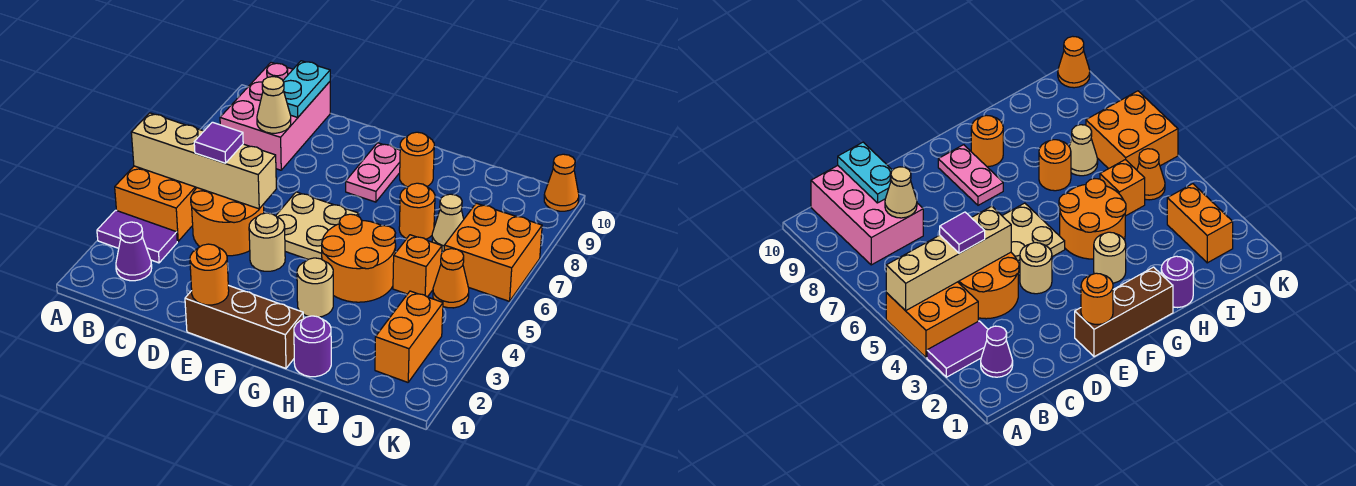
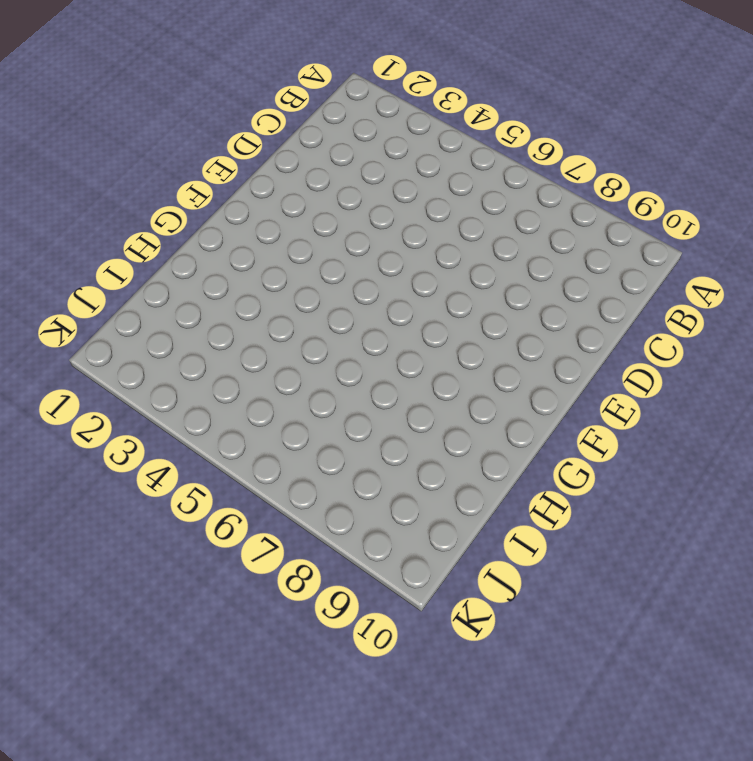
none -> purple 1x2 tile [97,210,177,263]
none -> orange 2x2 brick [115,166,197,241]
none -> purple 1x1 cone [116,222,152,281]

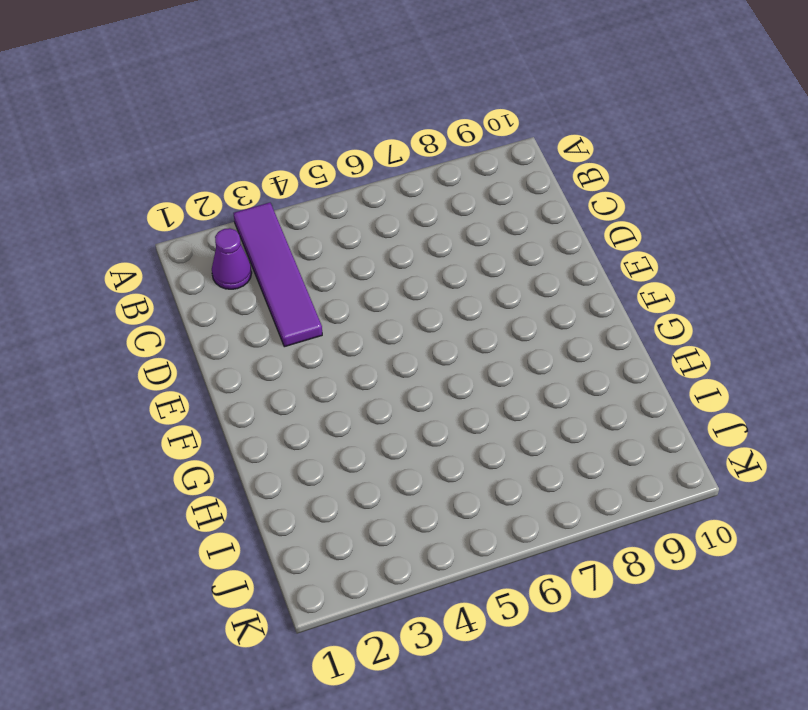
purple 1x4 tile [234,203,322,347] -> purple 1x2 tile [97,210,177,263]
none -> orange 2x2 brick [115,166,197,241]
none -> pink 2x3 brick [220,62,330,170]
none -> orange 2x2 round brick [191,188,264,256]

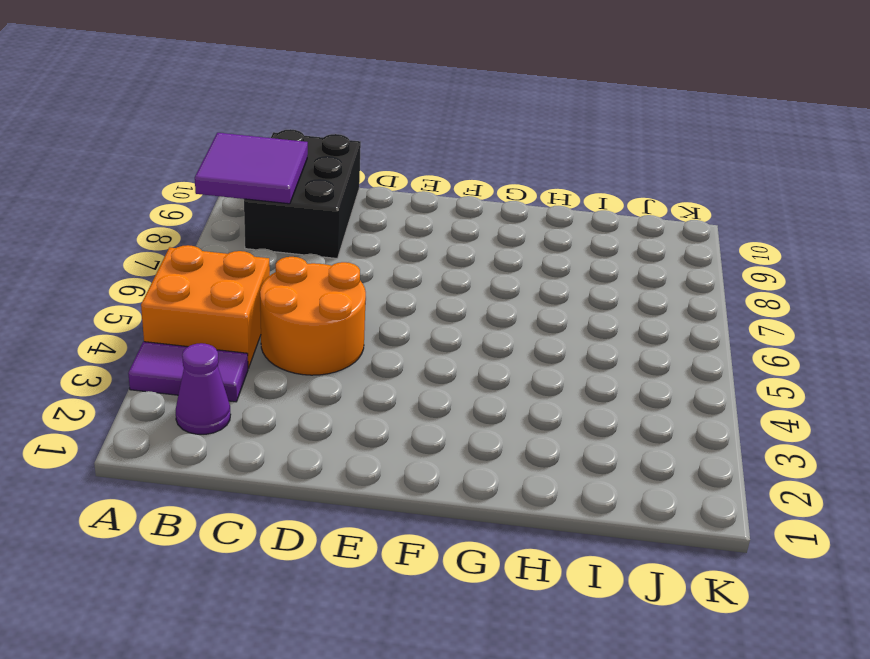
purple 2x2 tile [195,133,308,204] -> none
black 2x3 brick [244,129,361,258] -> pink 2x3 brick [220,62,330,170]
none -> brown 1x3 brick [185,285,303,368]
none -> tan 1x1 round brick [249,213,285,271]
none -> tan 2x2 plate [276,192,359,259]

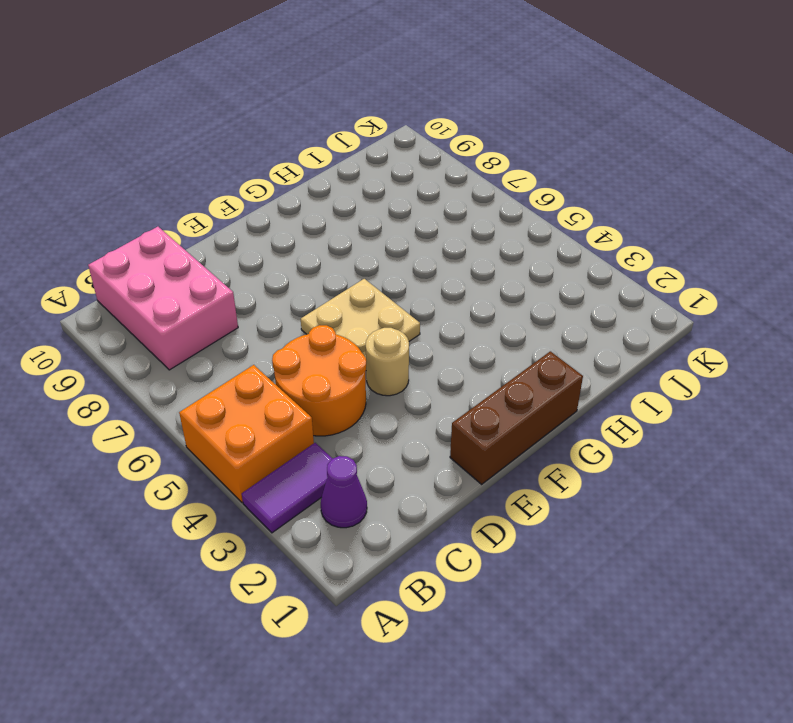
none -> pink 1x2 plate [346,143,400,202]
none -> tan 1x1 round brick [297,258,333,317]
none -> orange 2x2 round brick [322,214,396,302]

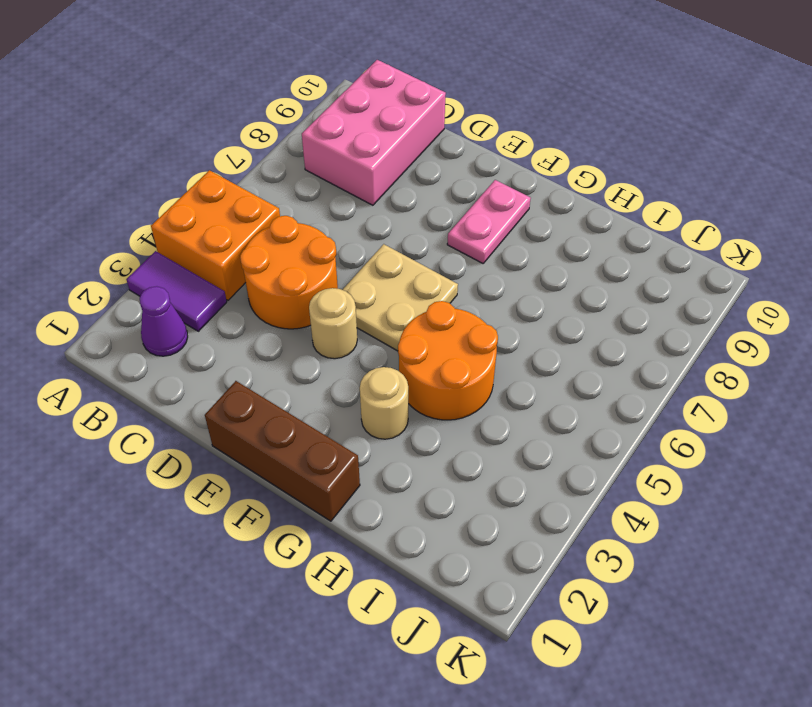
none -> orange 1x1 round brick [400,132,434,187]
none -> purple 1x1 round brick [294,316,331,377]
none -> orange 1x1 round brick [399,183,435,239]

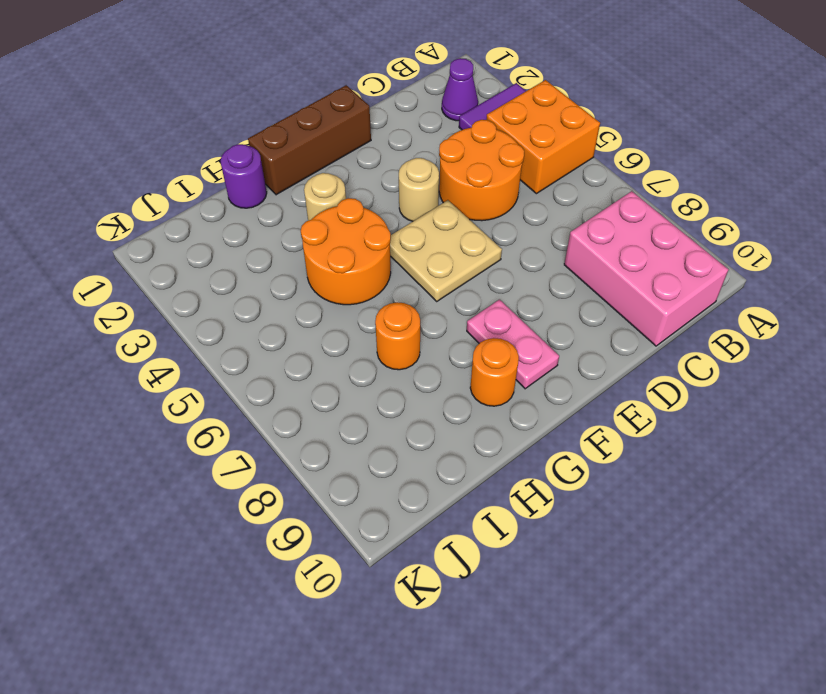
none -> orange 1x1 brick [393,235,442,297]
none -> tan 1x1 cone [432,194,464,251]
none -> orange 1x2 brick [375,291,443,382]

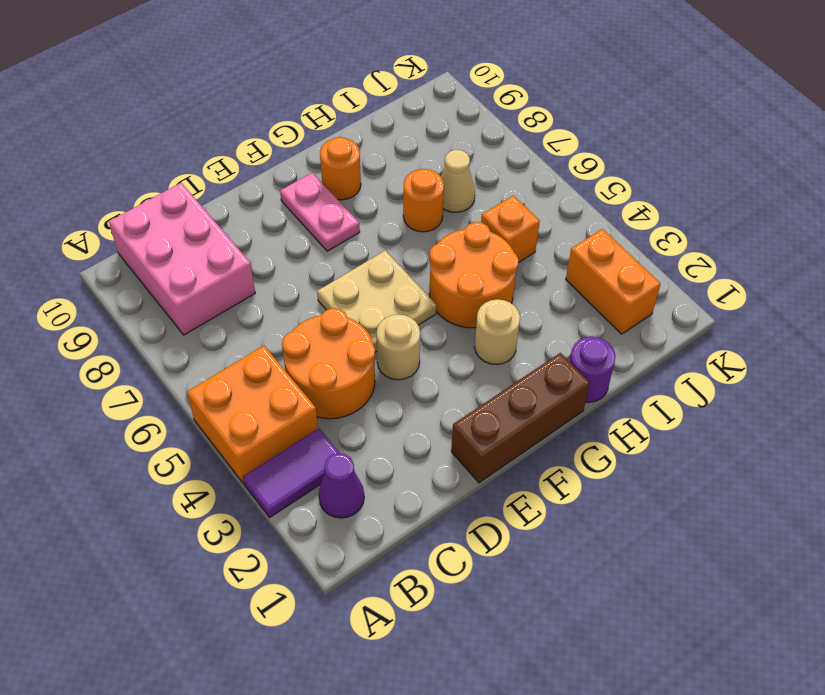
none -> orange 1x1 cone [433,249,469,308]
none -> orange 2x2 brick [444,203,542,301]
none -> orange 1x1 cone [544,154,579,211]

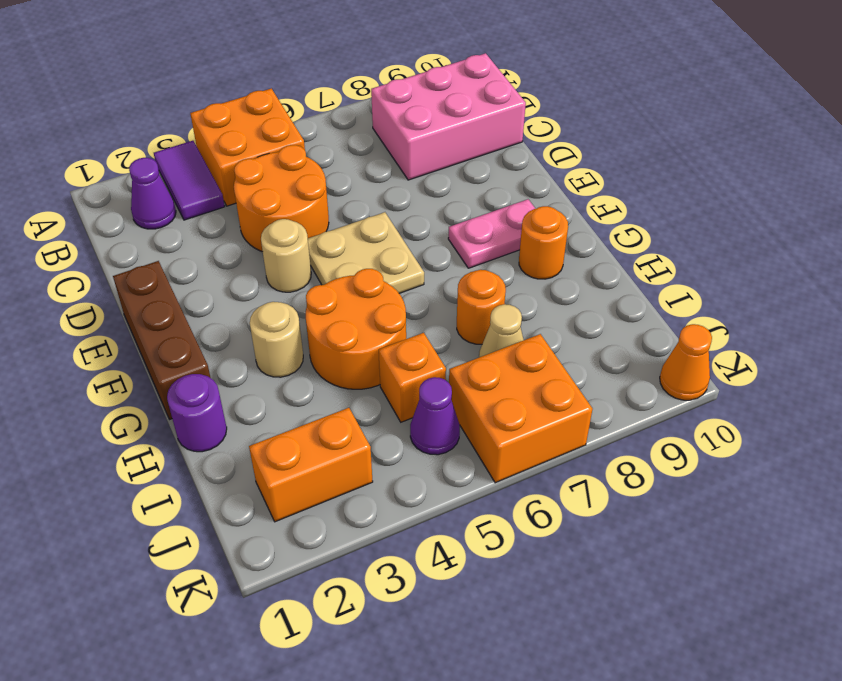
purple 1x1 cone [410,377,460,455] -> orange 1x1 cone [433,249,469,308]
none -> tan 1x4 brick [131,113,276,209]
none -> tan 1x1 cone [257,77,291,133]
none -> cyan 1x2 plate [283,61,330,117]

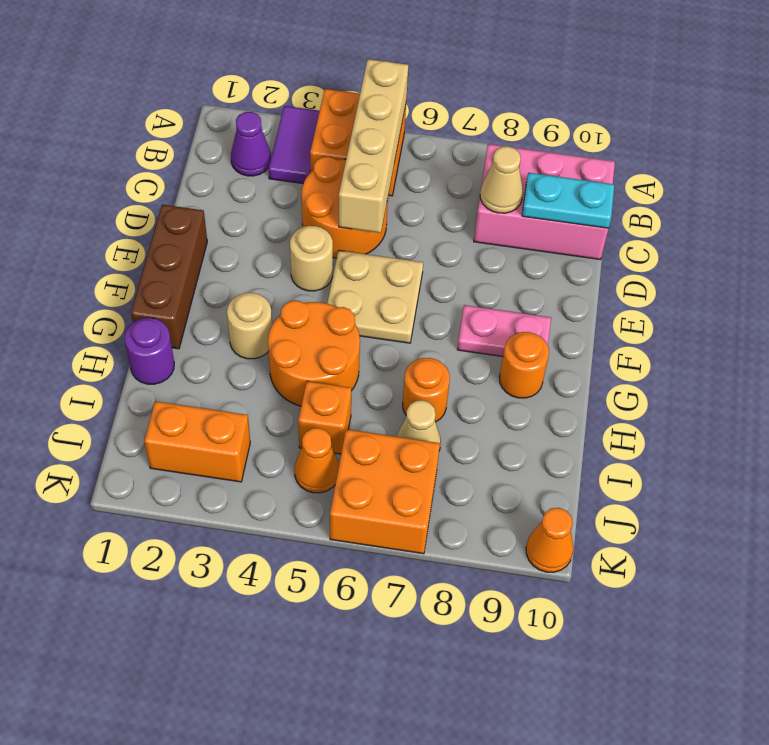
none -> orange 1x1 round brick [190,244,229,305]
none -> purple 1x1 tile [194,122,243,163]

